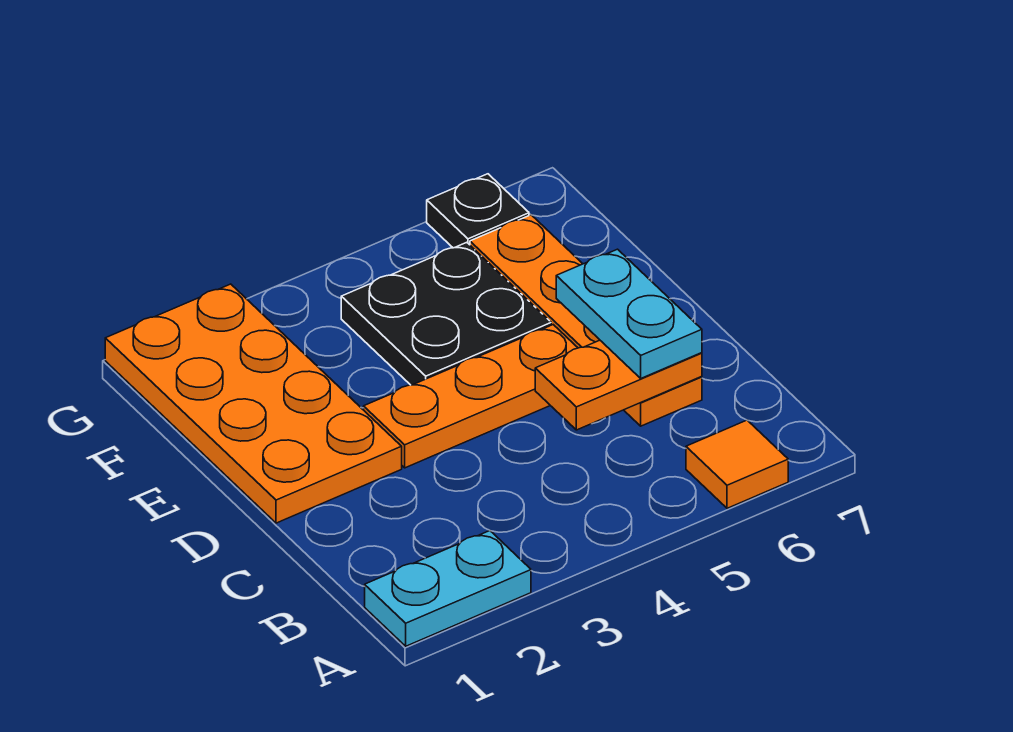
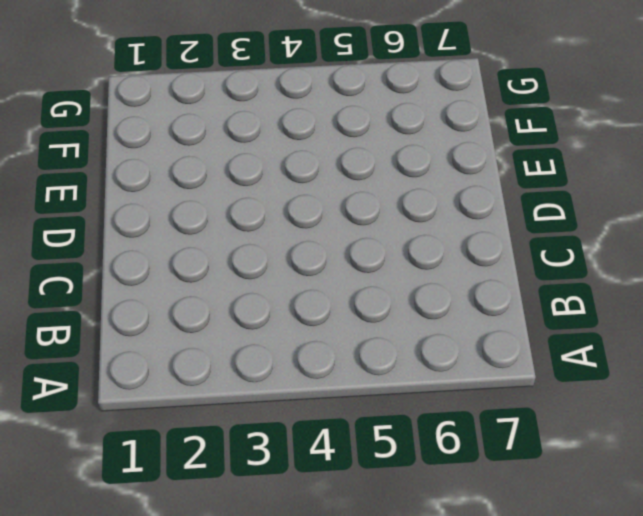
none -> cyan 1x2 plate [365,531,531,646]
none -> orange 1x1 tile [686,420,788,508]

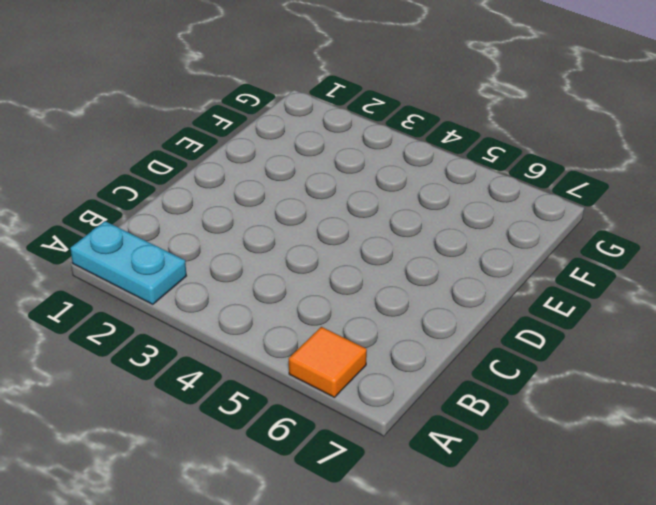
none -> orange 1x4 plate [470,215,702,426]
none -> orange 2x4 plate [105,284,402,523]

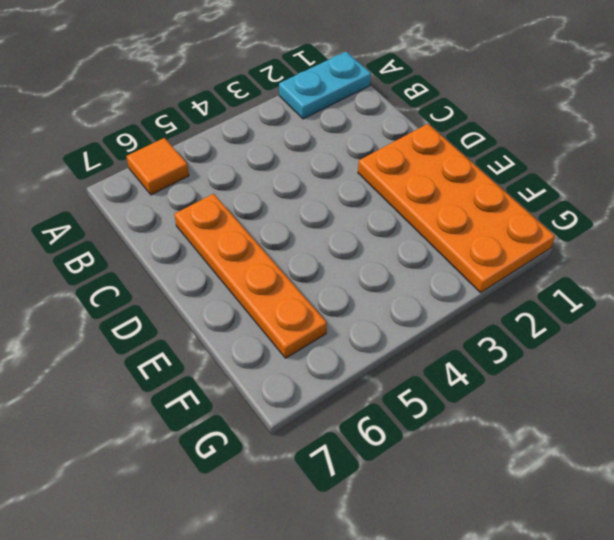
none -> orange 1x3 plate [364,325,578,468]
none -> black 2x2 plate [341,242,551,385]

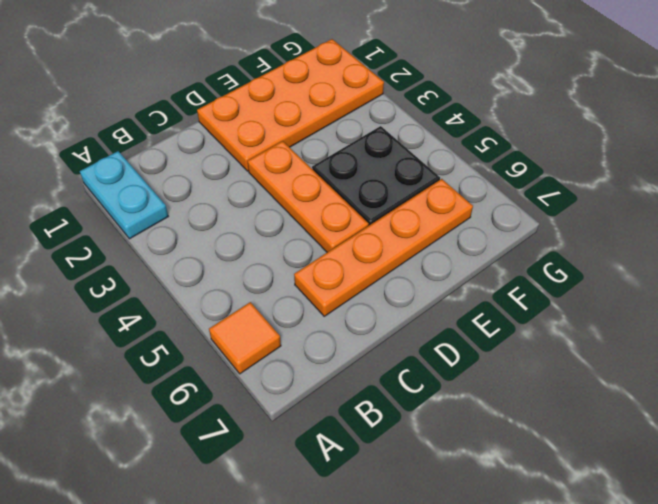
none -> black 1x1 plate [427,174,529,248]
none -> orange 1x2 plate [535,340,702,430]

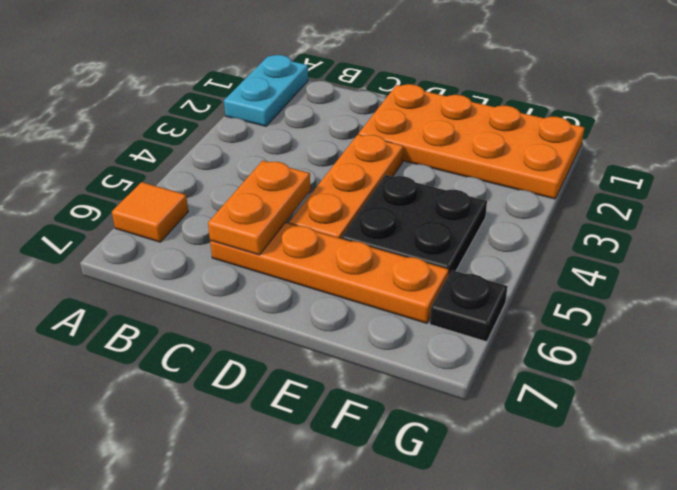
none -> cyan 1x2 plate [556,249,702,378]

